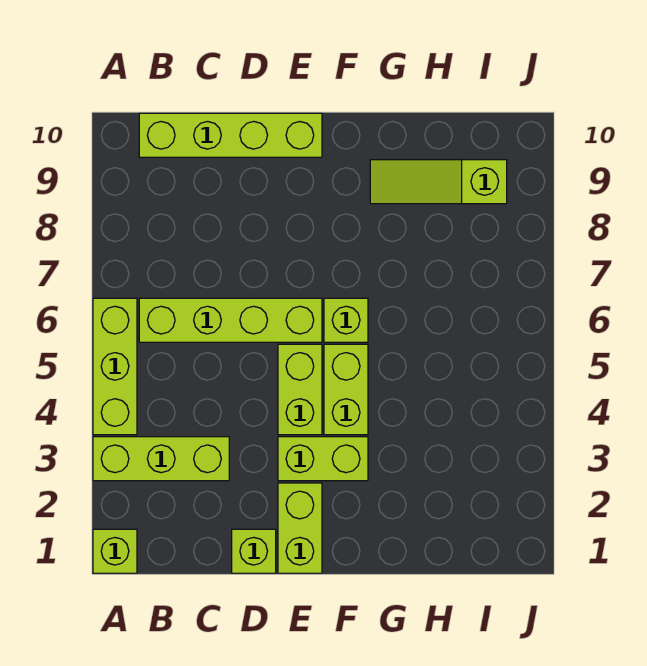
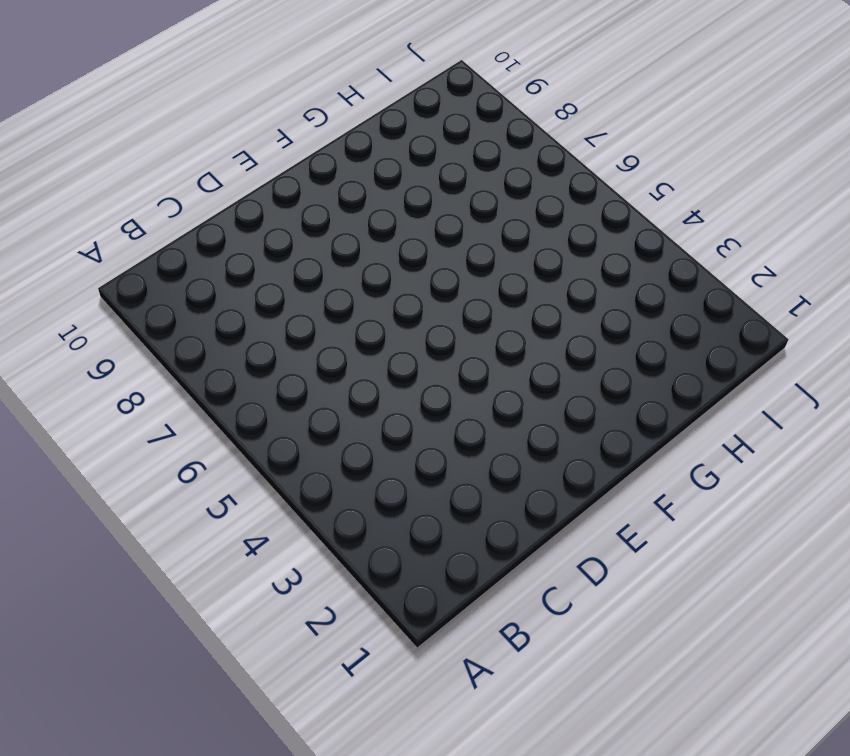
none -> lime 1x1 brick [93,529,137,573]
none -> lime 1x3 brick [93,437,229,481]
none -> lime 1x3 brick [93,298,137,435]

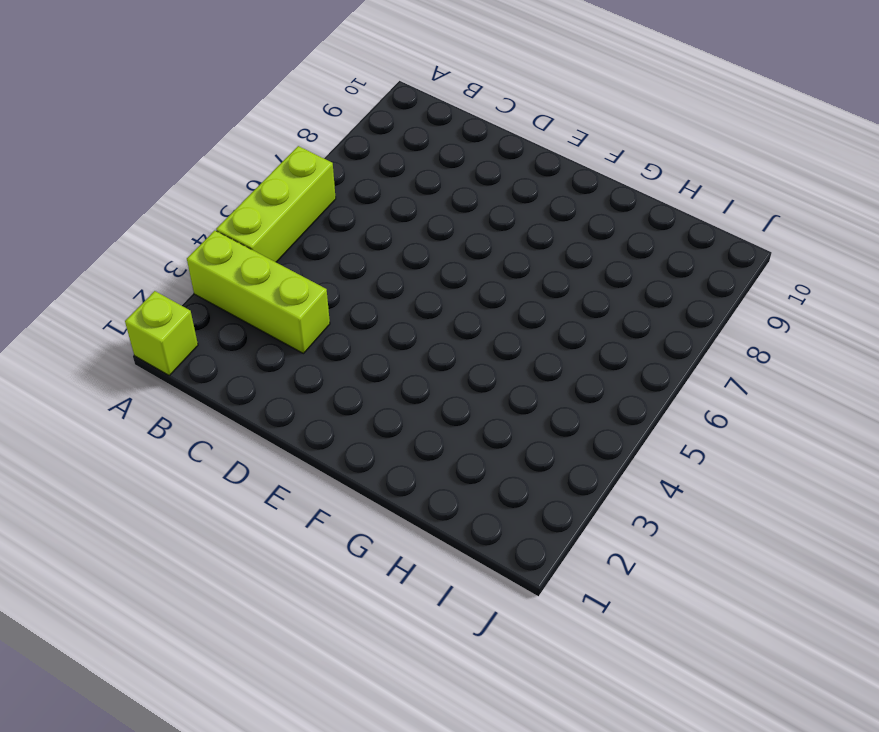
none -> lime 1x4 brick [139,298,322,342]
none -> lime 1x4 brick [139,113,322,157]
none -> lime 1x1 brick [232,529,276,573]

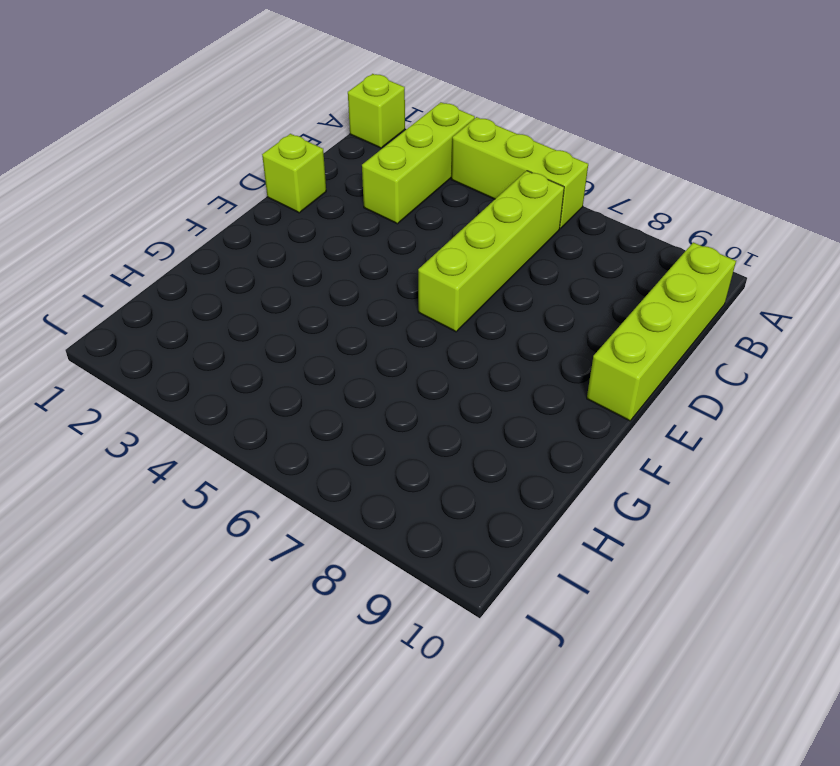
none -> lime 1x2 brick [278,483,322,573]
none -> lime 1x2 brick [278,437,368,481]
none -> lime 1x2 brick [278,344,322,435]

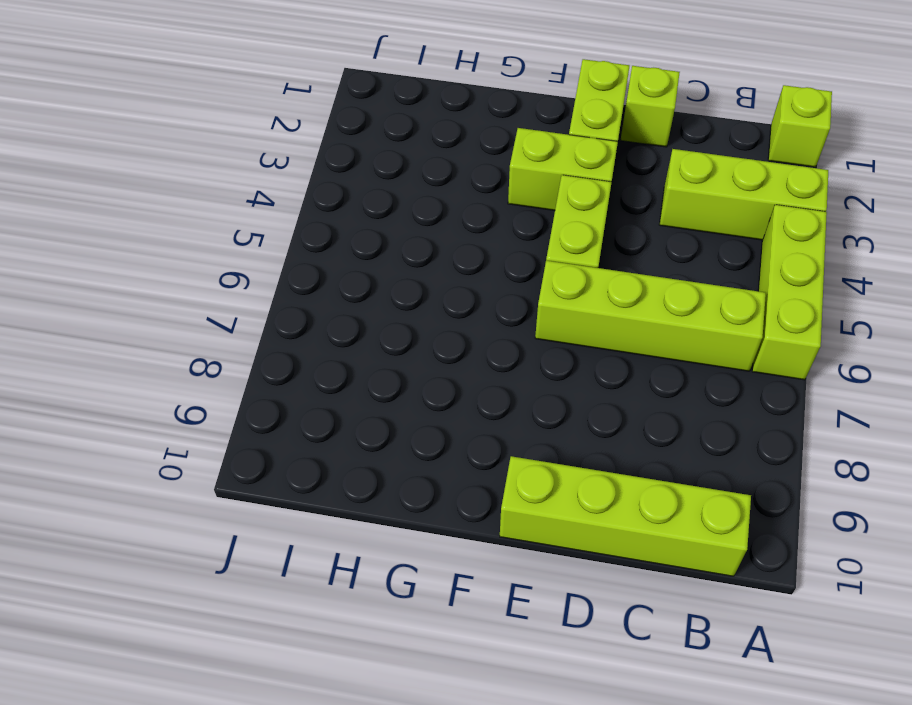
none -> lime 1x2 brick [324,344,368,435]
none -> lime 1x1 brick [324,298,368,342]
none -> lime 1x3 slope [370,160,507,204]

